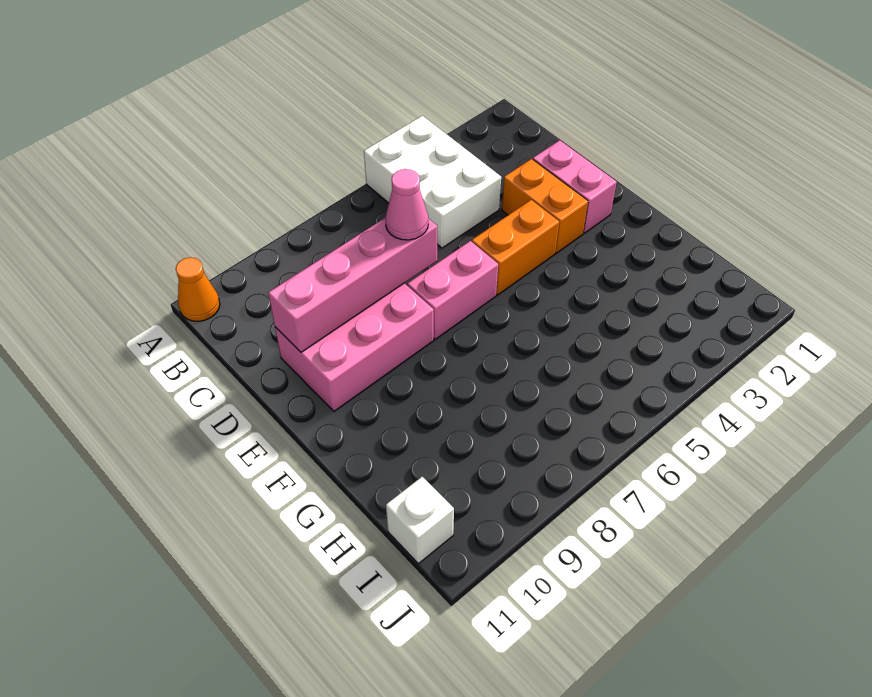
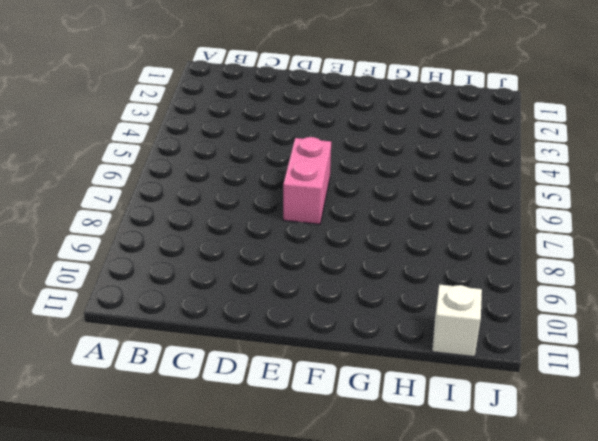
none -> white 2x3 brick [364,116,501,248]
none -> orange 1x1 cone [176,257,220,321]

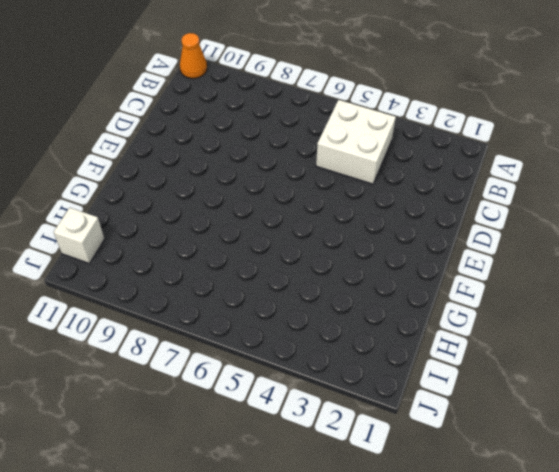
white 2x2 brick [316,100,396,184] -> white 2x3 brick [364,116,501,248]
none -> pink 1x2 brick [533,140,617,233]
none -> orange 1x2 brick [502,159,588,253]

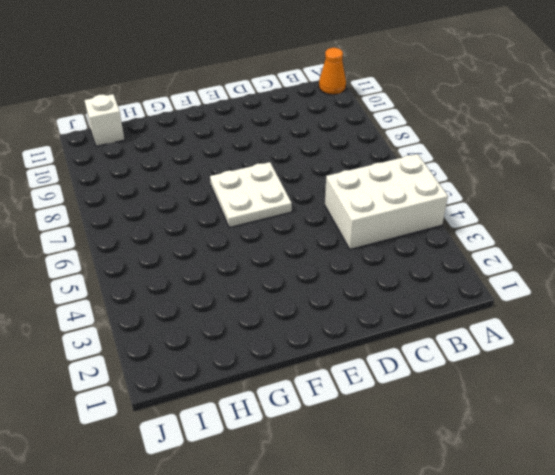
white 2x2 plate [210,162,292,227] -> pink 1x2 brick [407,241,498,339]
none -> pink 1x2 brick [533,140,617,233]
none -> orange 1x2 brick [502,159,588,253]

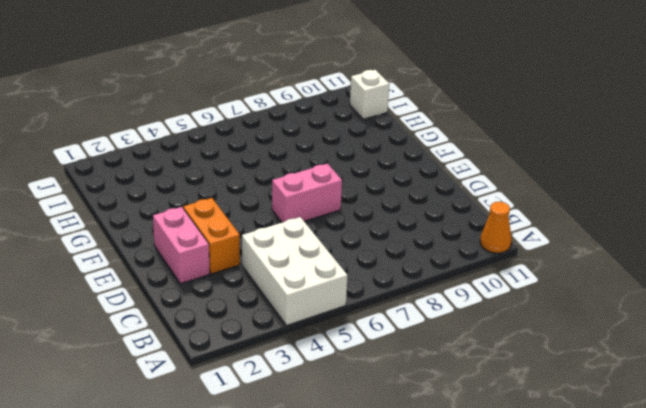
none -> pink 2x3 brick [275,283,434,411]
none -> orange 1x2 brick [472,200,559,295]

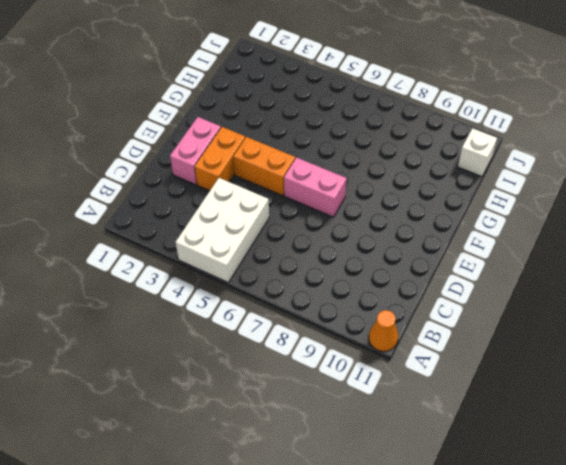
none -> pink 2x3 brick [275,283,434,411]
none -> pink 1x4 brick [268,218,437,352]

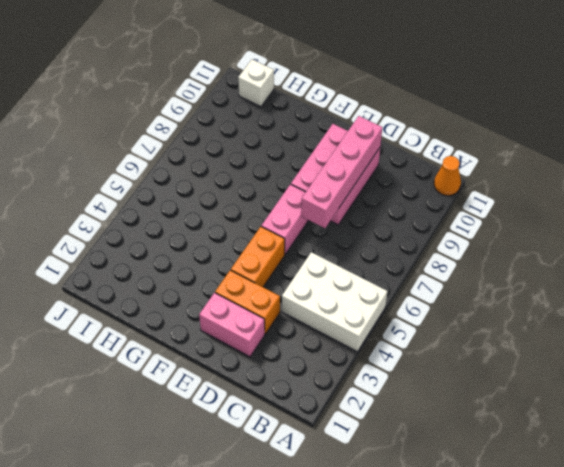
none -> pink 1x1 cone [385,169,428,240]

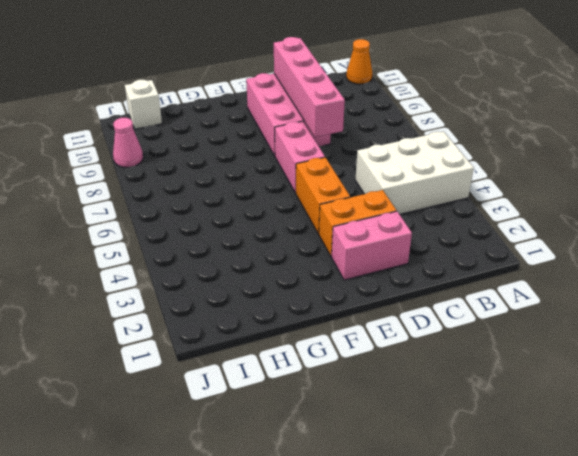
pink 1x1 cone [113,118,143,167] -> pink 1x1 cone moved to [385,169,428,240]

